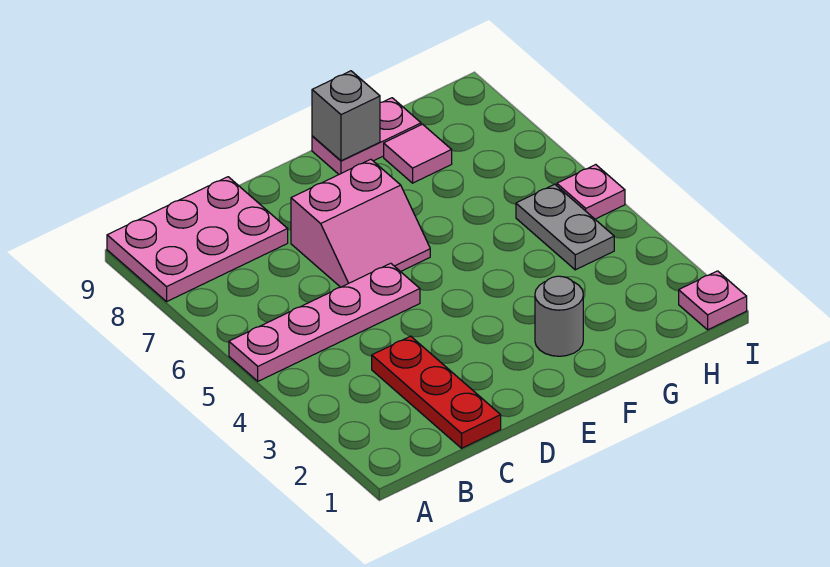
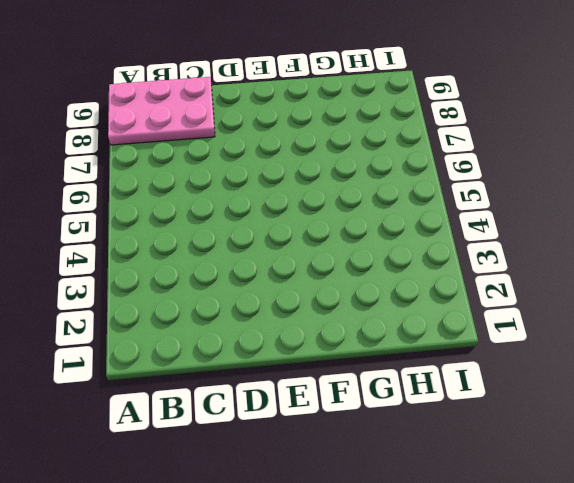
none -> pink 1x4 plate [229,263,420,381]
none -> red 1x3 plate [372,336,501,448]

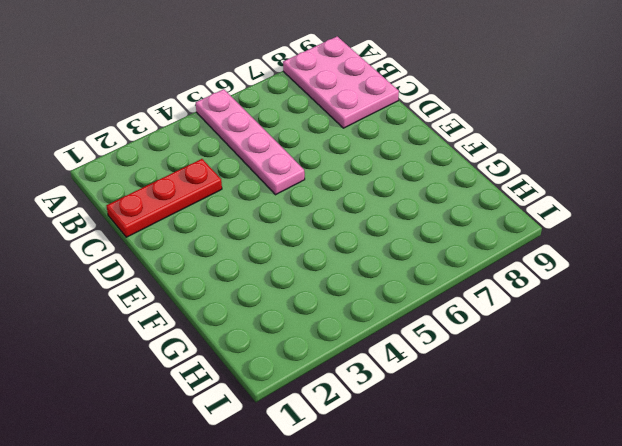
none -> pink 2x2 slope [291,159,430,287]
none -> grey 1x1 round brick [535,276,583,356]

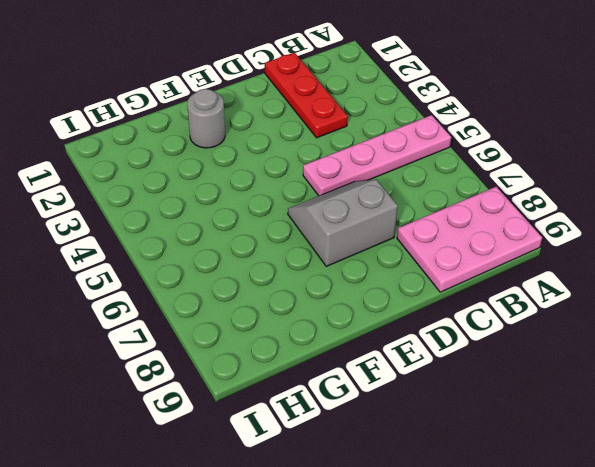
grey 2x2 slope [288,180,398,266] -> pink 2x2 slope [291,159,430,287]
none -> pink 1x2 plate [312,98,421,174]
none -> pink 1x1 tile [384,124,452,183]

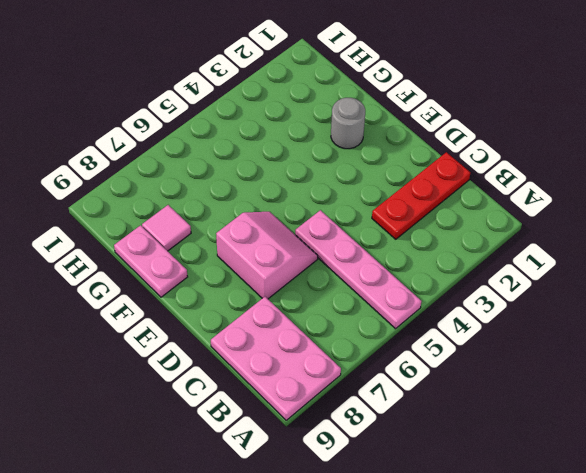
none -> grey 1x2 plate [516,184,614,270]
none -> pink 1x1 plate [679,271,747,330]

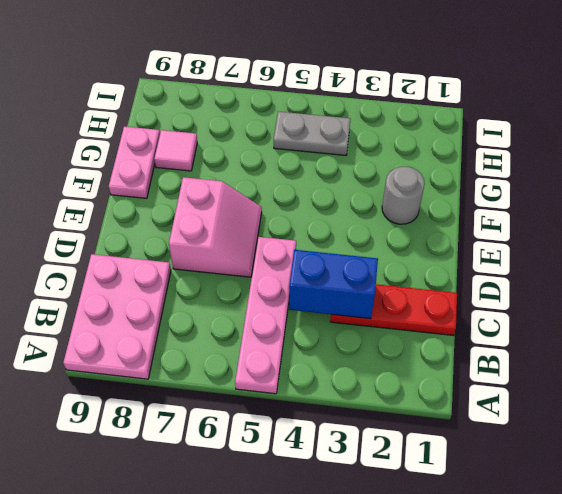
blue 1x2 brick [289,250,378,319] -> none
none -> pink 1x1 plate [679,271,747,330]
none -> pink 1x1 plate [557,165,625,219]

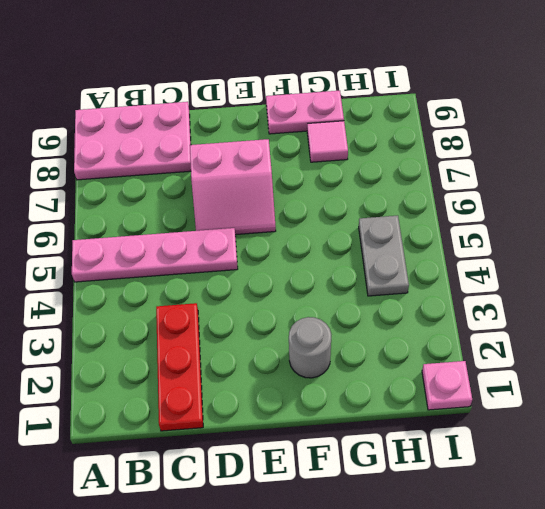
none -> pink 1x1 plate [557,165,625,219]
none -> grey 1x1 brick [312,71,380,161]

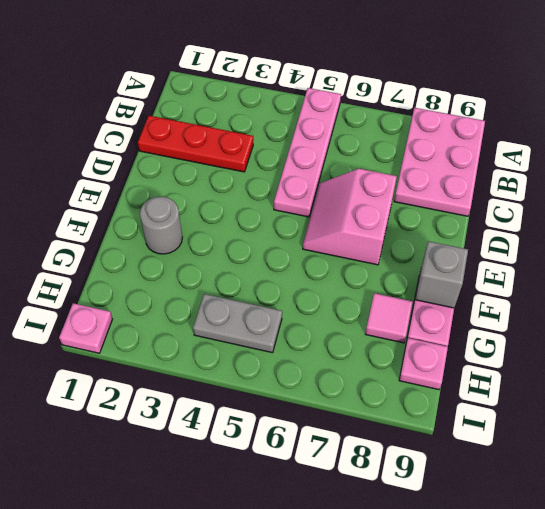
pink 1x1 plate [399,338,448,390] -> pink 1x1 plate moved to [557,165,625,219]

